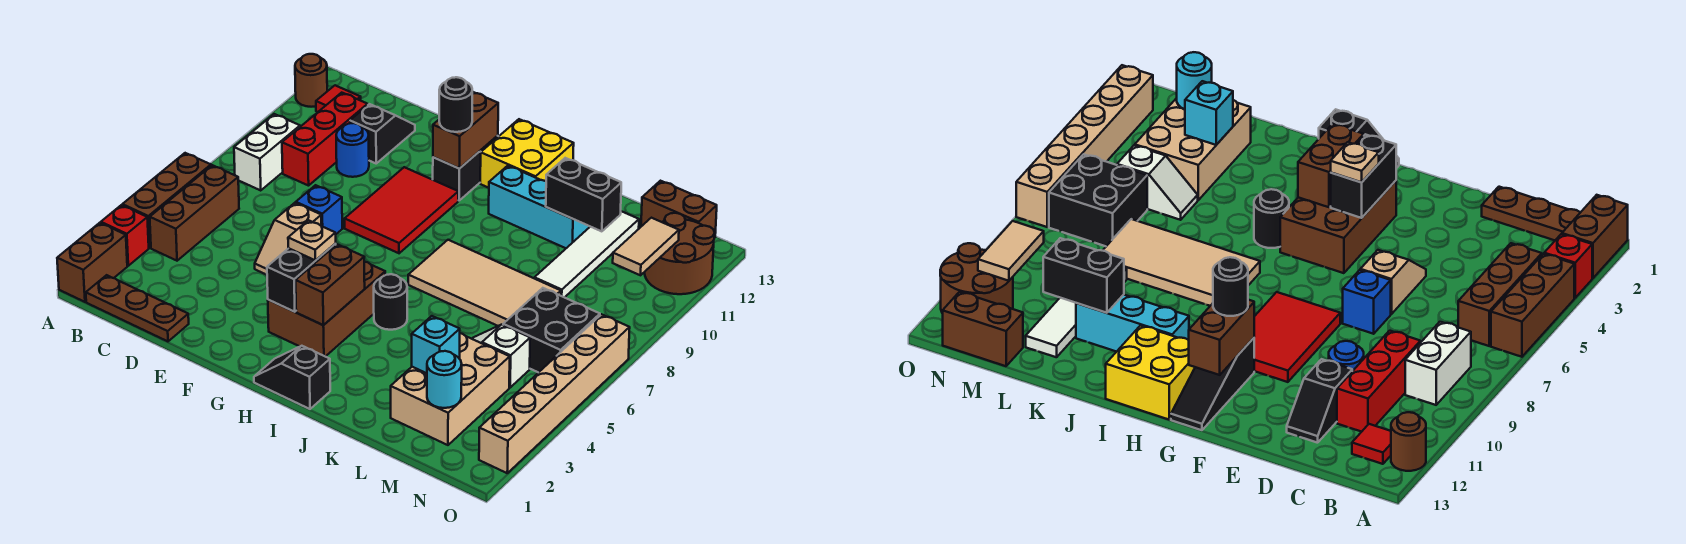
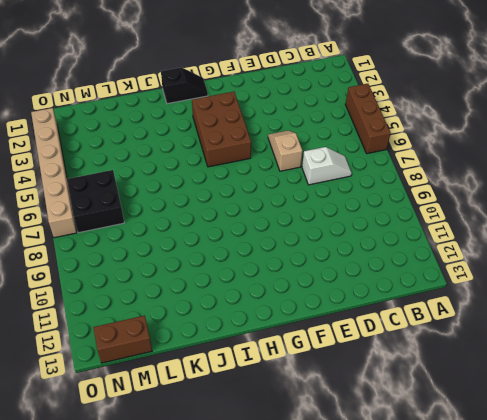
white 1x2 slope [302,147,352,185] -> white 1x2 slope moved to [472,325,530,387]
none -> brown 1x2 brick [57,223,127,302]
none -> red 1x1 brick [101,205,149,266]
none -> brown 1x1 round brick [295,54,327,107]
none -> brown 1x3 plate [86,275,189,341]

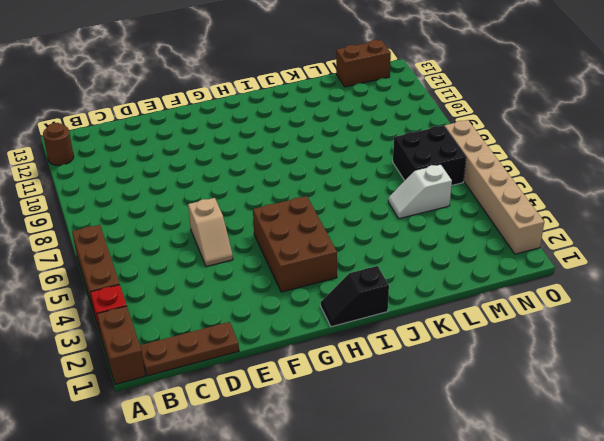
none -> brown 1x3 brick [150,165,239,261]
none -> white 1x2 brick [234,114,300,190]
none -> red 1x1 tile [316,85,361,112]
none -> red 1x3 brick [282,93,368,186]

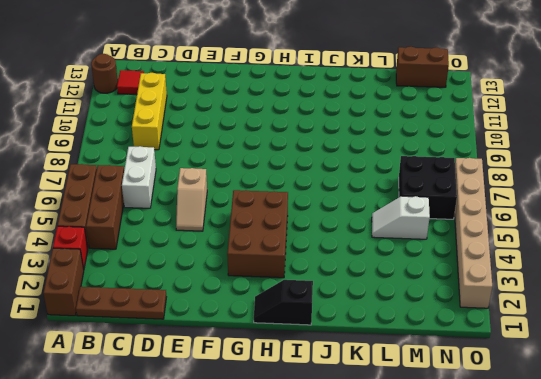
white 1x2 brick [122,146,156,208] -> white 1x2 brick moved to [234,114,300,190]
yellow 1x3 brick [132,73,167,150] -> red 1x3 brick [282,93,368,186]
none -> blue 1x1 round brick [336,123,369,177]
none -> black 1x2 slope [350,104,415,163]
none -> blue 1x1 brick [296,185,342,234]
none -> red 2x3 tile [345,167,458,253]

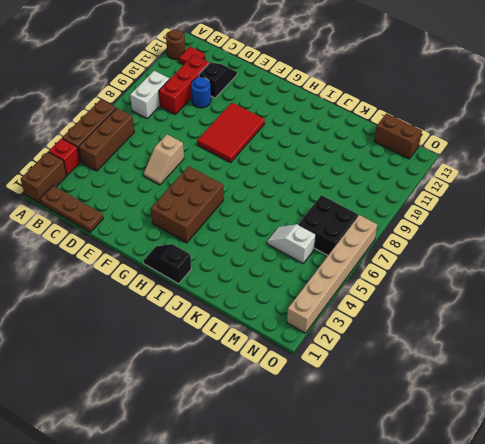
none -> blue 1x1 brick [296,185,342,234]
none -> black 1x3 slope [433,136,499,200]
none -> yellow 2x2 brick [480,119,574,188]
none -> black 1x1 round brick [374,274,407,330]

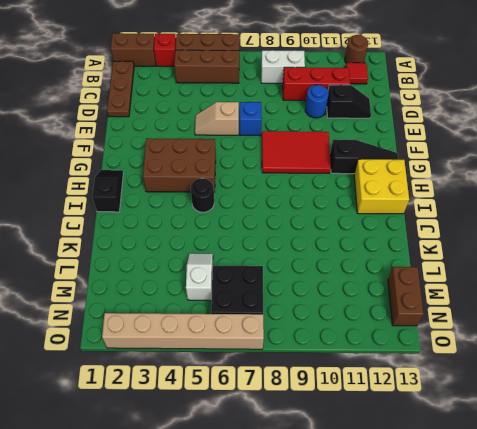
none -> tan 2x4 tile [408,240,561,326]
none -> cyan 1x3 brick [489,166,590,248]
none -> tan 2x3 brick [391,333,510,445]
none -> white 1x4 tile [534,211,639,298]

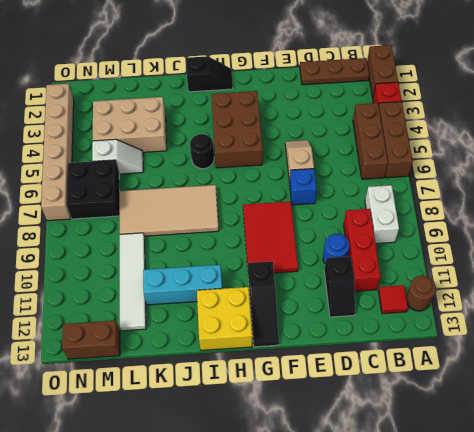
tan 2x3 brick [93,97,167,152] -> tan 2x3 brick turned to [391,333,510,445]
none -> brown 2x2 round brick [644,213,715,294]
none -> black 1x2 brick [267,244,336,312]
none -> brown 1x2 brick [433,92,498,169]
none -> brown 1x2 brick [296,244,365,325]

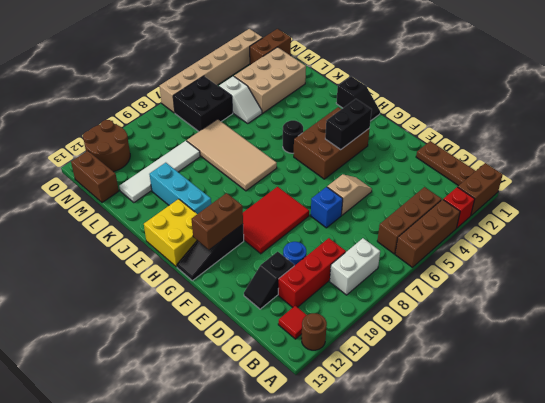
brown 1x2 brick [250,29,291,65] -> brown 1x2 brick moved to [296,244,365,325]
none -> black 1x2 brick [546,158,621,231]
none -> cyan 1x1 brick [412,316,460,373]
none -> cyan 1x1 round brick [427,351,462,408]
none -> tan 1x2 tile [613,218,679,275]

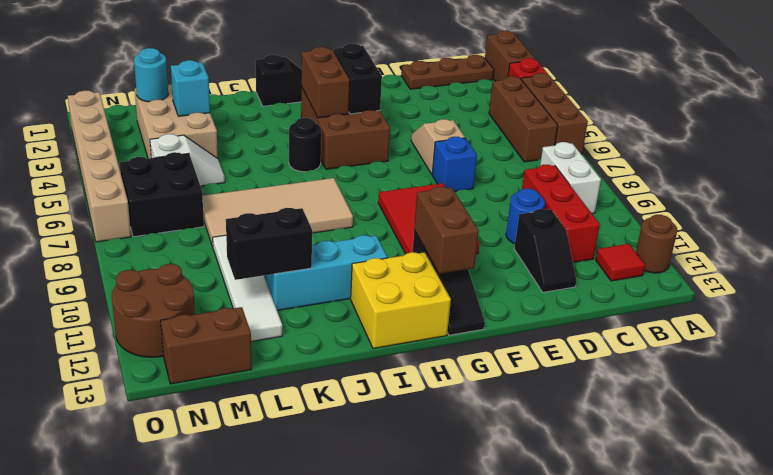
none -> tan 1x2 tile [613,218,679,275]
none -> tan 1x1 plate [288,220,336,260]
none -> black 1x1 round brick [439,77,472,132]

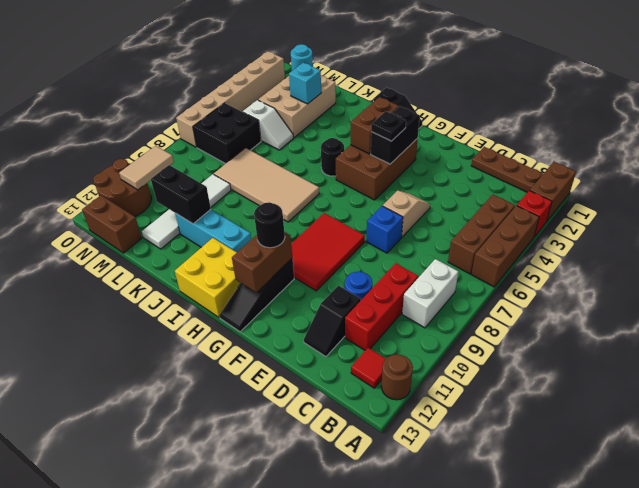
black 1x1 plate [371,111,406,141] -> tan 1x1 plate [288,220,336,260]

